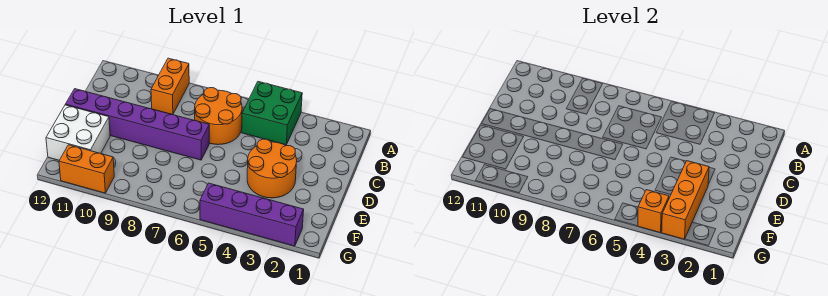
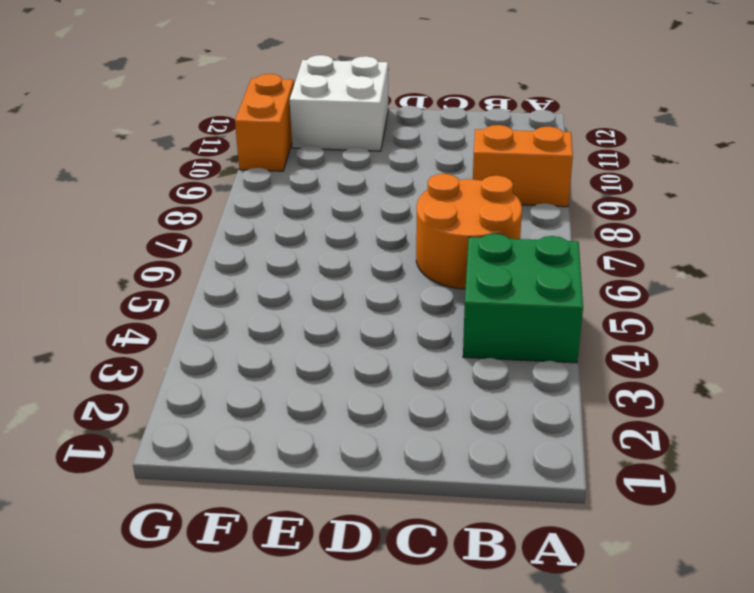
none -> orange 2x2 round brick [247,139,297,198]
none -> purple 1x6 brick [65,89,209,160]

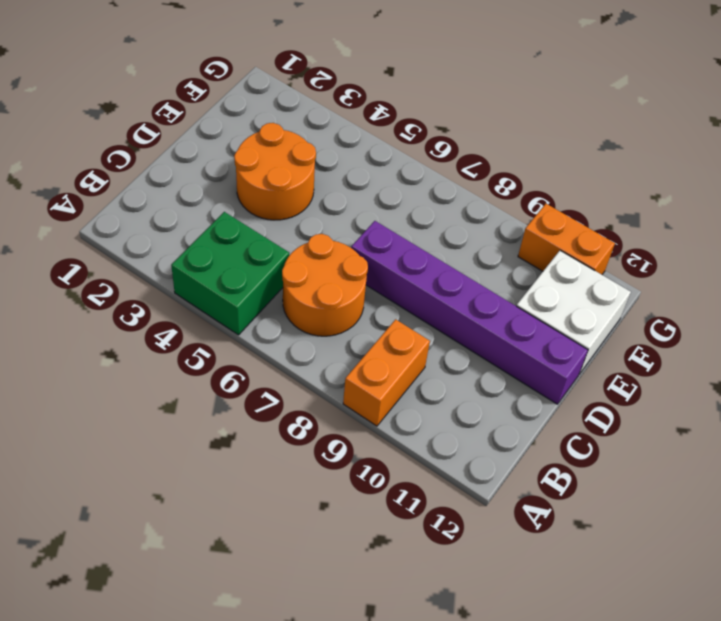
none -> purple 1x4 brick [200,183,304,246]
none -> orange 1x3 brick [662,161,709,239]

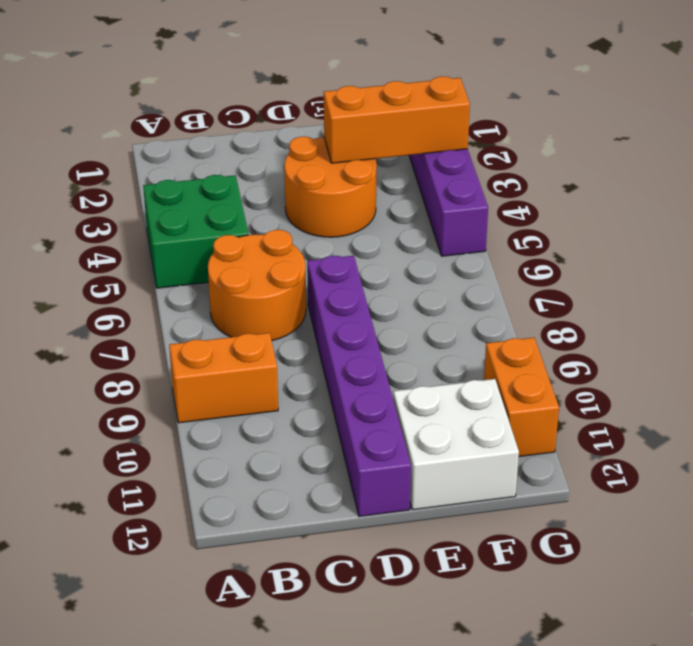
none -> orange 1x1 brick [638,190,669,233]

